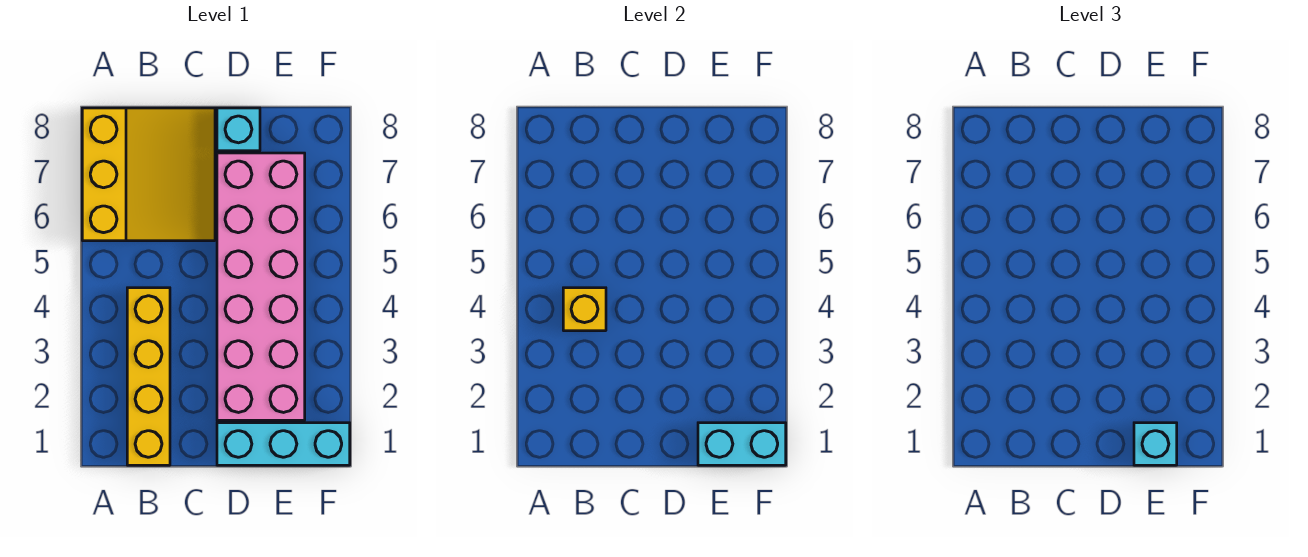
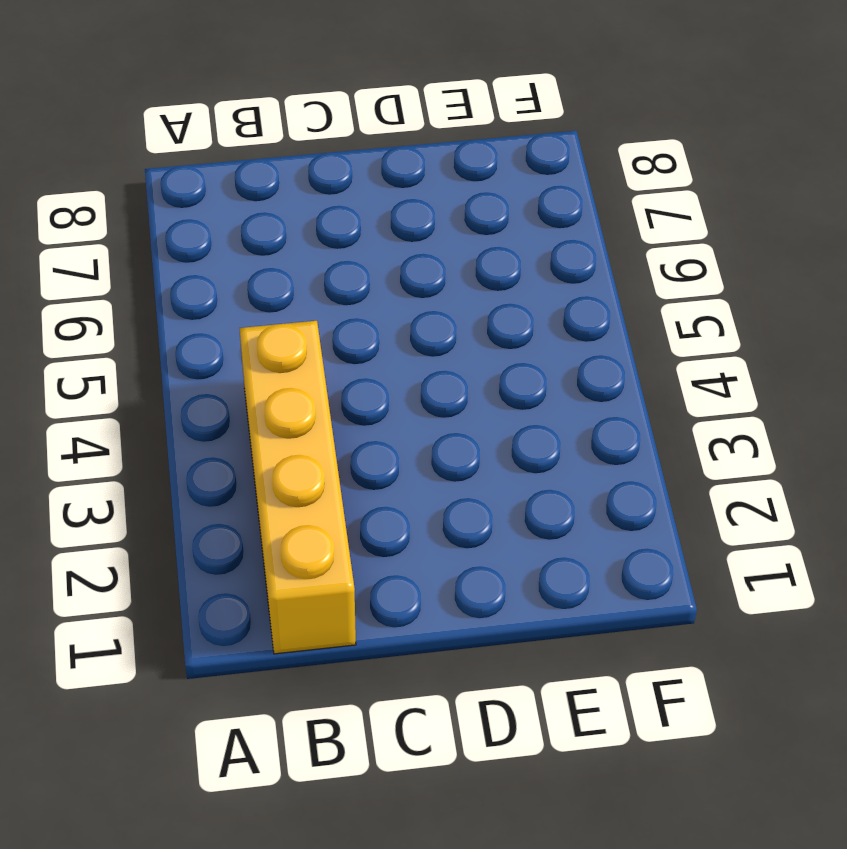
none -> yellow 3x3 slope [82,108,215,241]
none -> cyan 1x3 brick [217,423,350,465]

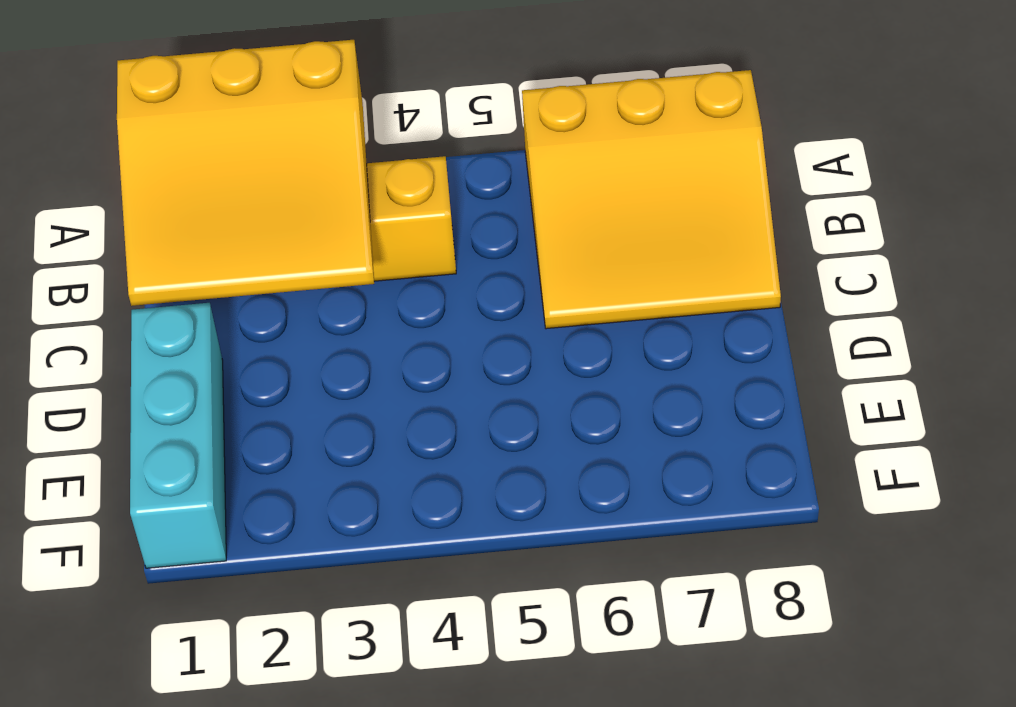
yellow 3x3 slope [117,40,374,306] -> none
none -> pink 2x6 brick [217,153,305,420]
none -> cyan 1x1 brick [217,108,260,151]

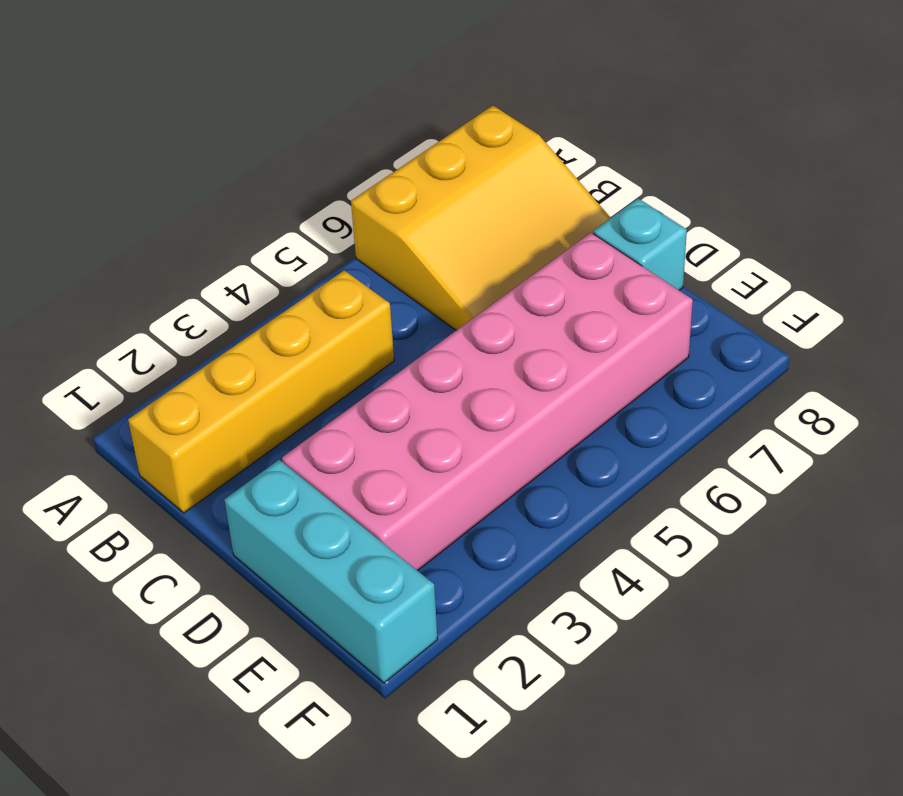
none -> yellow 1x1 brick [563,288,606,331]
none -> cyan 1x2 brick [698,423,786,465]

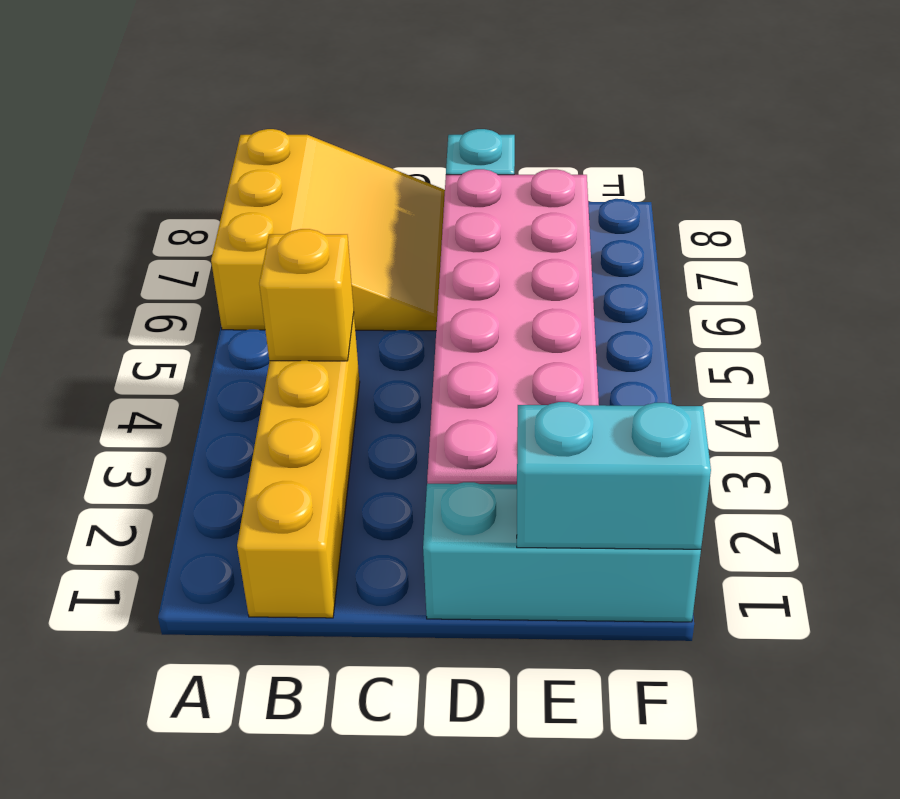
none -> cyan 1x1 brick [1134,423,1177,465]

